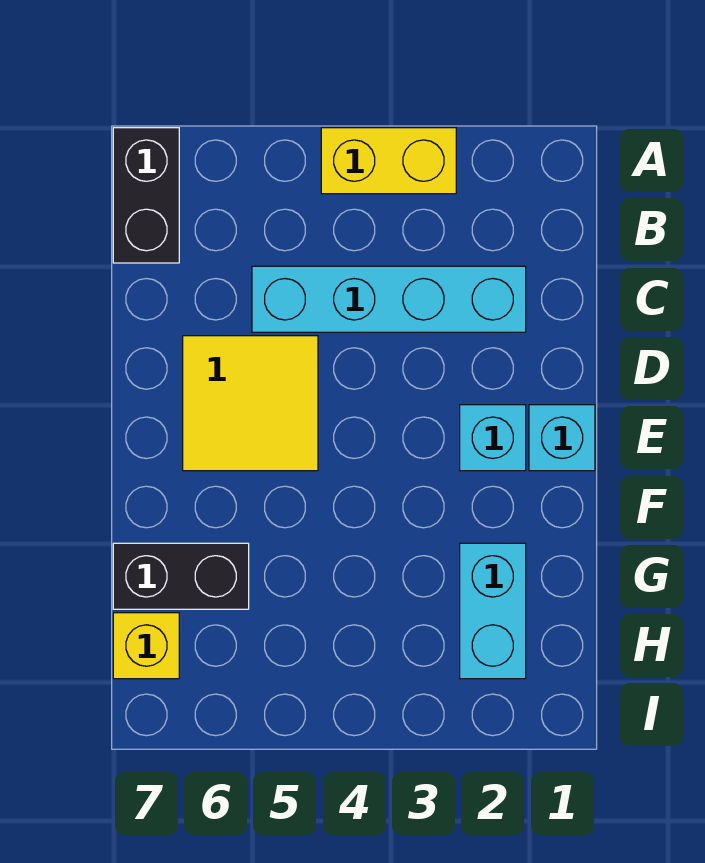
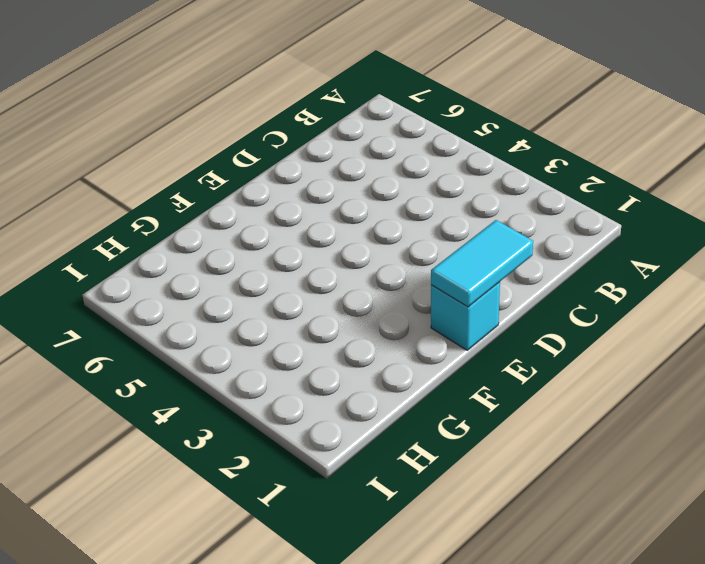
cyan 1x2 tile [431,220,533,307] -> none
none -> yellow 1x2 brick [321,128,456,194]
none -> black 1x2 brick [113,128,179,263]

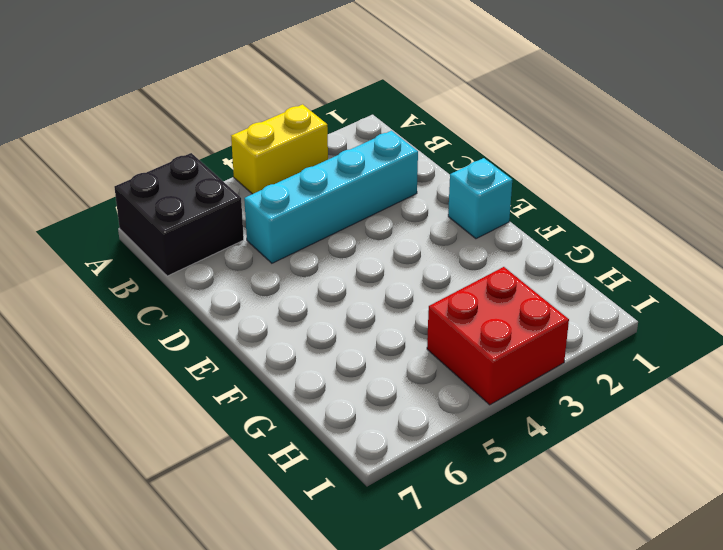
black 2x2 brick [114,153,244,276] -> black 1x2 brick [113,128,179,263]
red 2x2 brick [427,267,569,405] -> none
none -> yellow 2x2 tile [183,336,318,471]
none -> cyan 1x1 brick [460,405,526,471]

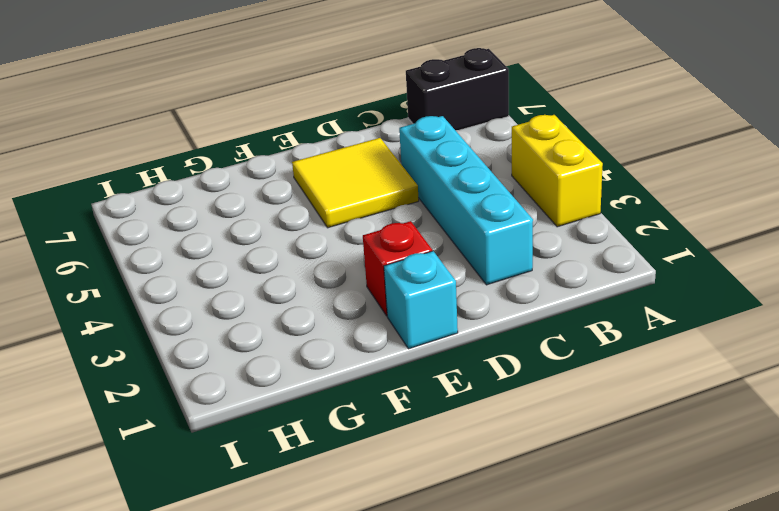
red 1x1 brick [363,221,432,316] -> cyan 1x1 brick [460,405,526,471]
none -> cyan 1x2 brick [460,543,526,679]
none -> black 1x2 brick [113,543,249,609]

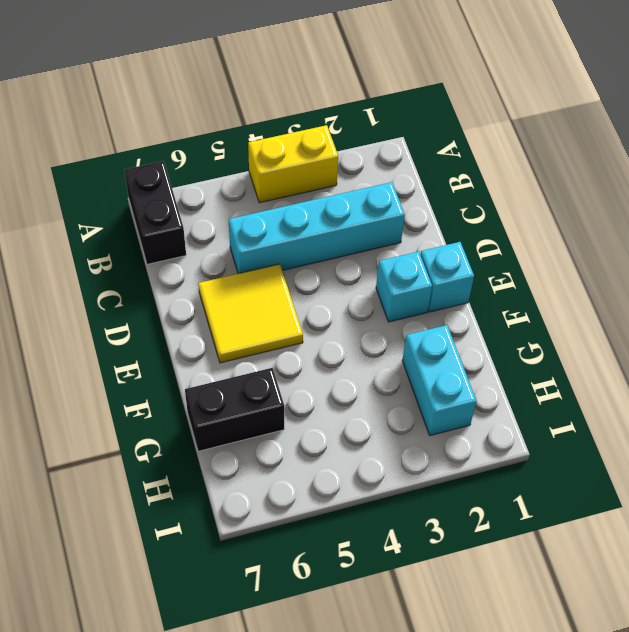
none -> yellow 1x1 brick [113,613,179,679]

